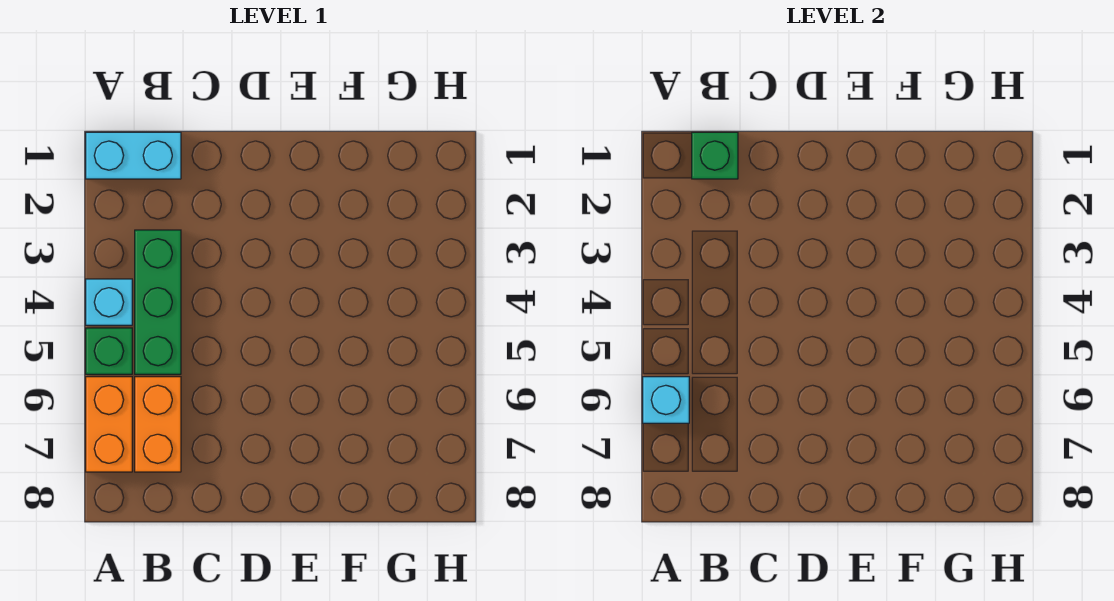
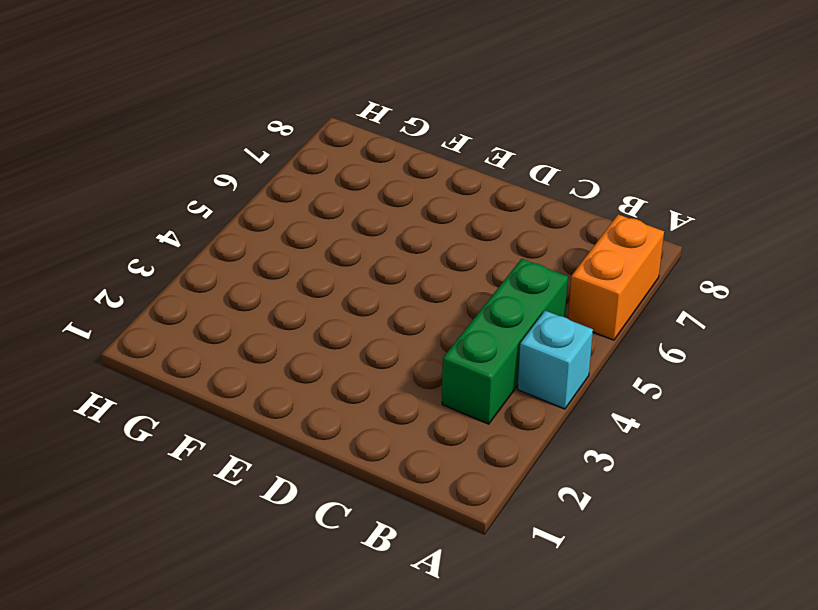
none -> cyan 1x2 brick [86,132,181,179]
none -> green 1x1 brick [86,328,132,374]

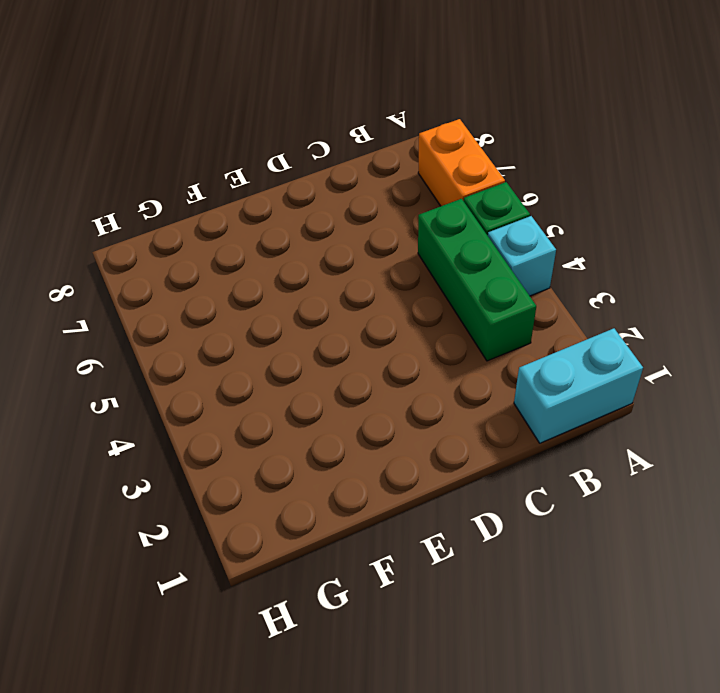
none -> orange 1x2 brick [135,377,181,472]
none -> cyan 1x1 brick [643,377,689,423]

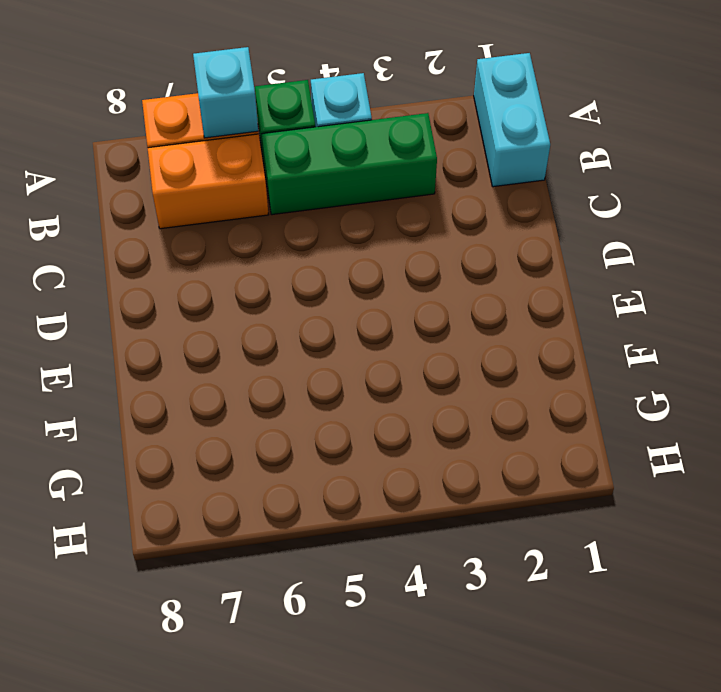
none -> green 1x1 brick [692,132,738,179]

